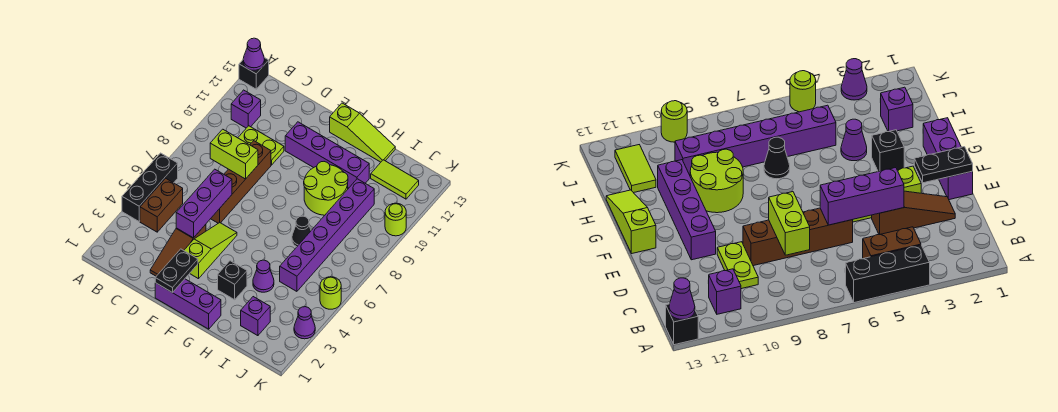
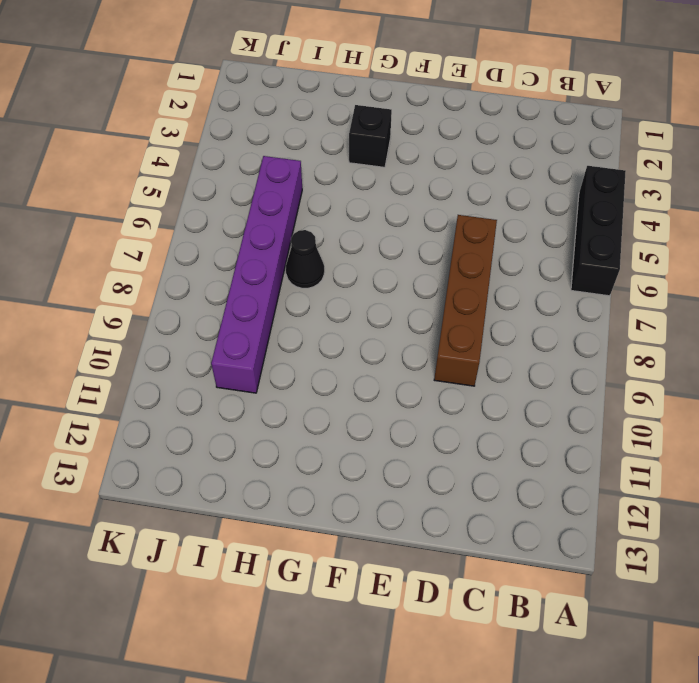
none -> black 1x1 brick [239,58,269,89]
none -> brown 1x2 brick [140,178,183,232]
none -> purple 1x1 brick [231,90,261,128]

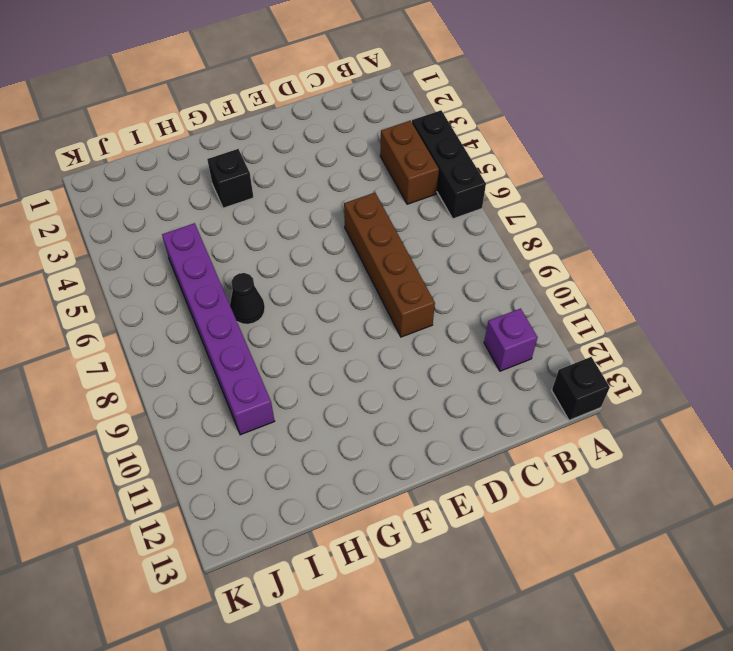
none -> lime 1x2 plate [238,126,284,165]
none -> brown 1x3 slope [150,224,206,276]
none -> purple 1x3 brick [155,279,221,329]

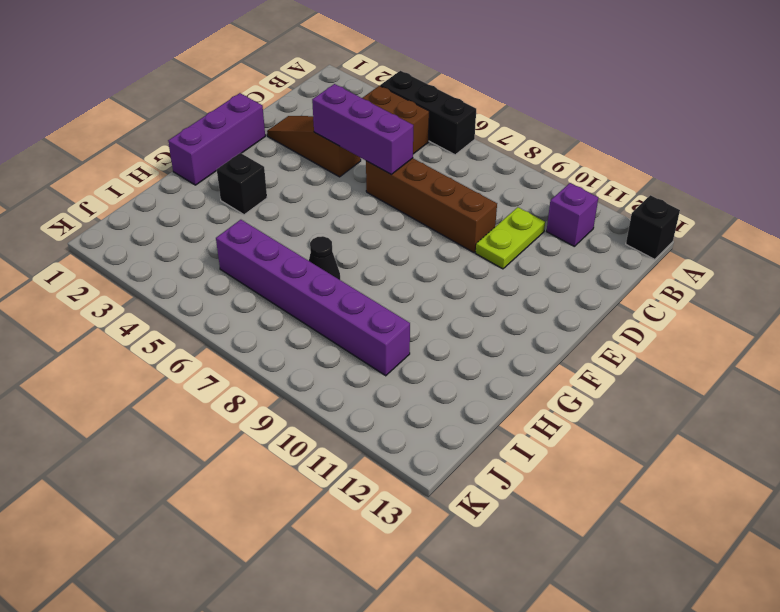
none -> lime 1x3 slope [184,223,237,279]
none -> purple 1x4 brick [285,122,369,188]
none -> lime 1x3 slope [330,103,395,162]

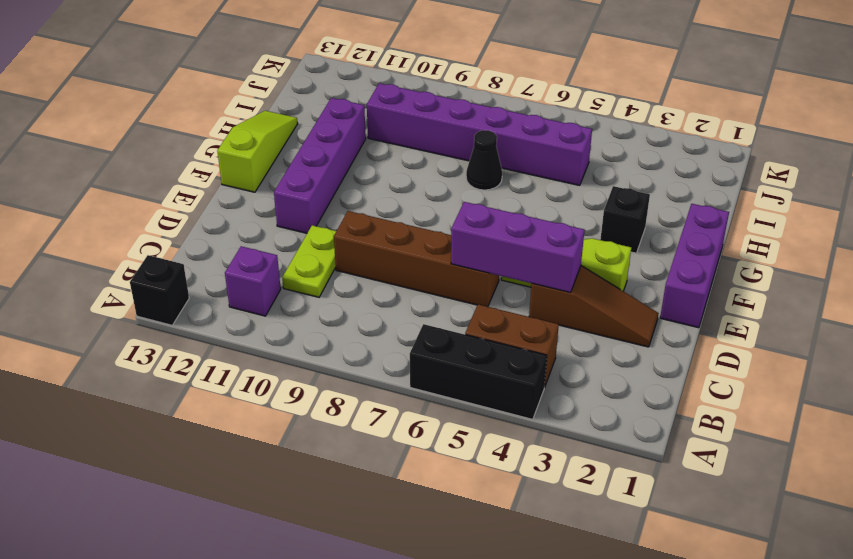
none -> lime 2x2 round brick [304,162,348,215]
none -> purple 1x1 cone [253,260,274,292]
none -> purple 1x1 brick [241,297,270,336]

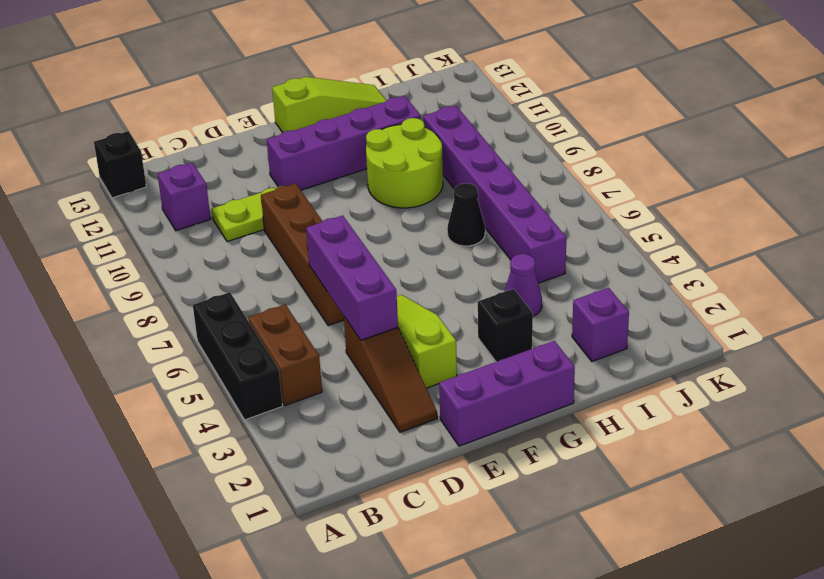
none -> lime 1x2 tile [371,160,419,199]
none -> purple 1x1 cone [294,307,315,339]
none -> lime 1x1 round brick [320,277,341,309]

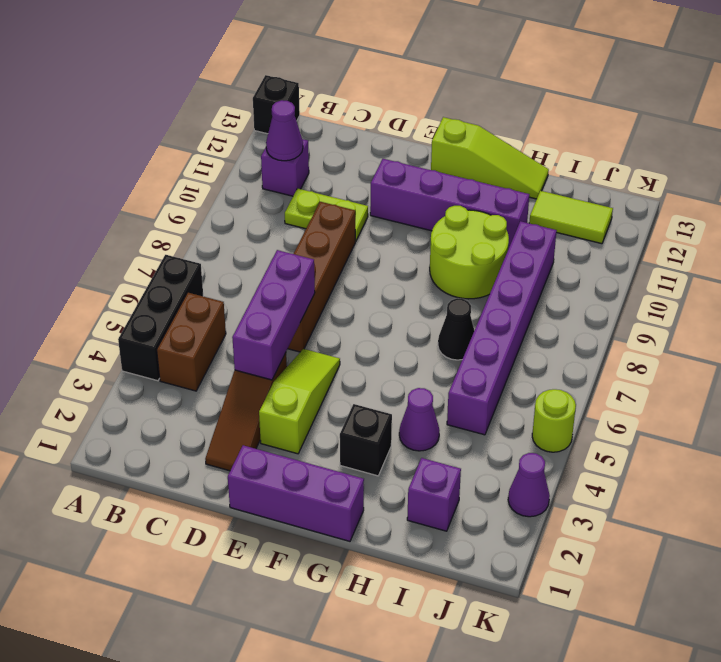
purple 1x1 cone [266,100,303,161] -> purple 1x1 cone moved to [243,38,265,70]
none -> lime 1x1 round brick [385,203,406,236]
none -> lime 1x2 brick [210,129,258,179]
none -> black 1x2 plate [155,249,198,293]

